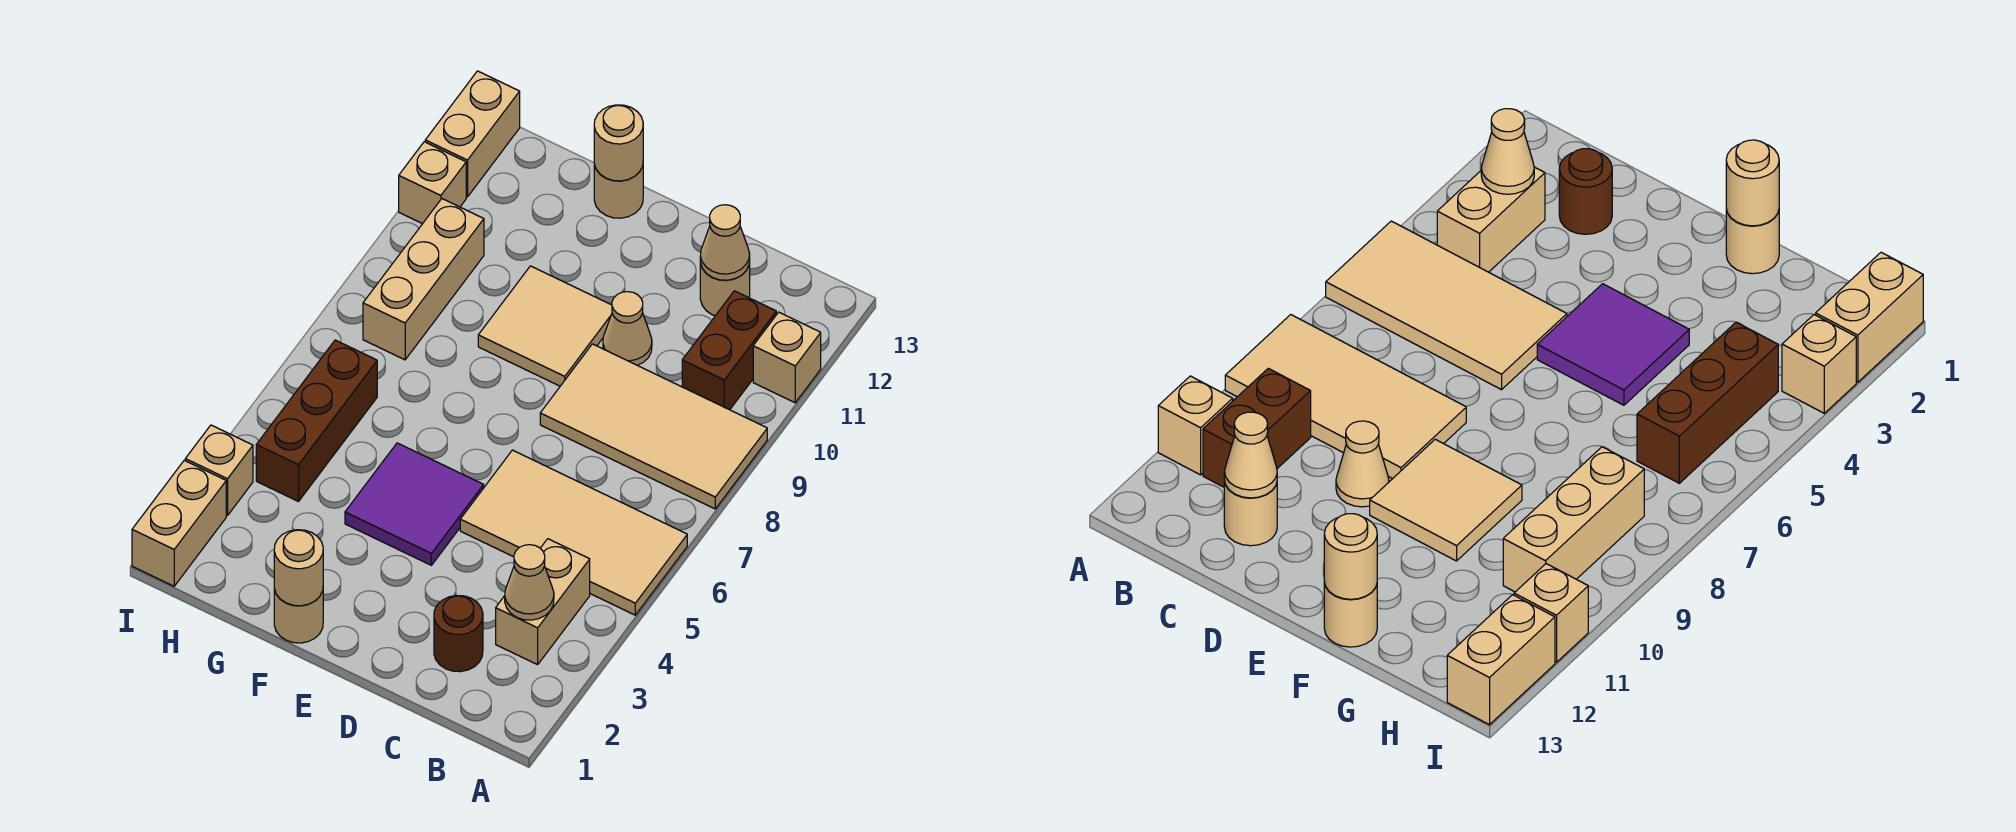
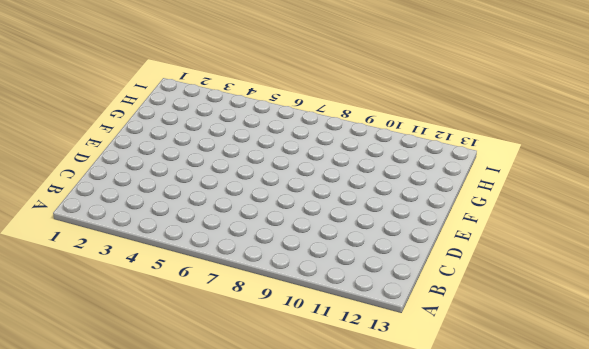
none -> tan 2x4 tile [460,450,687,615]
none -> tan 2x4 tile [540,344,767,509]
none -> tan 1x1 brick [753,312,821,403]

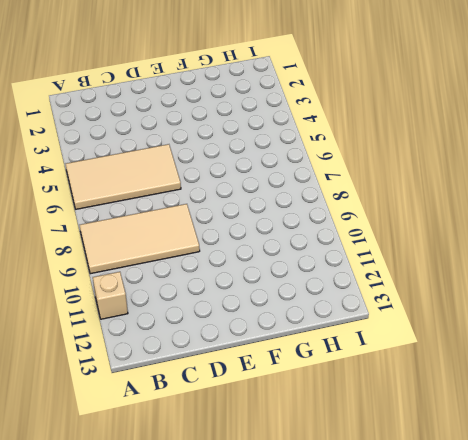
none -> tan 1x2 brick [496,539,590,665]
none -> brown 1x2 brick [682,291,776,410]
none -> brown 1x1 round brick [434,595,483,672]

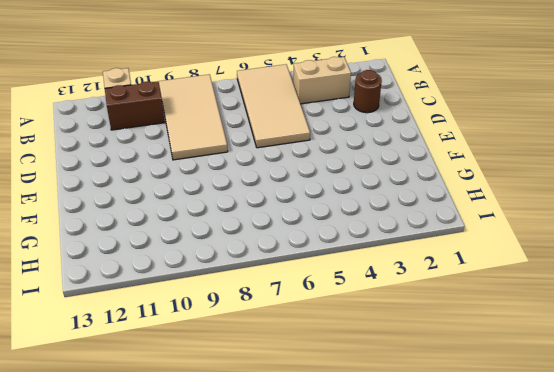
none -> tan 1x1 round brick [700,260,750,316]
none -> tan 1x1 cone [603,292,652,365]
none -> purple 2x2 tile [345,443,484,565]

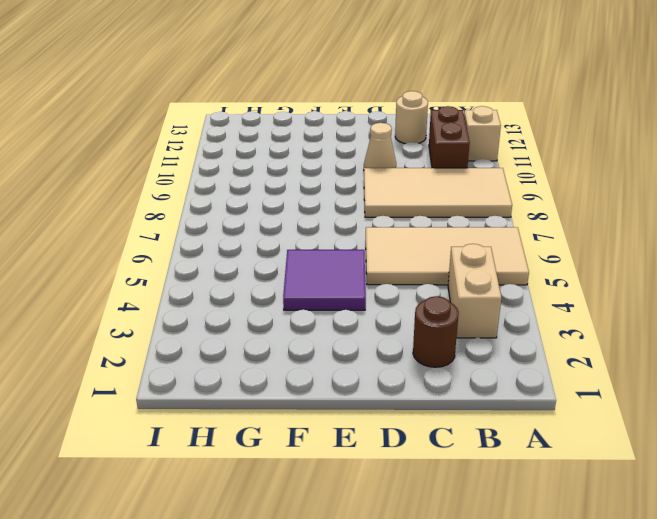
none -> tan 2x2 tile [478,266,612,386]
none -> tan 1x1 round brick [274,589,323,643]
none -> tan 1x1 round brick [594,165,643,218]

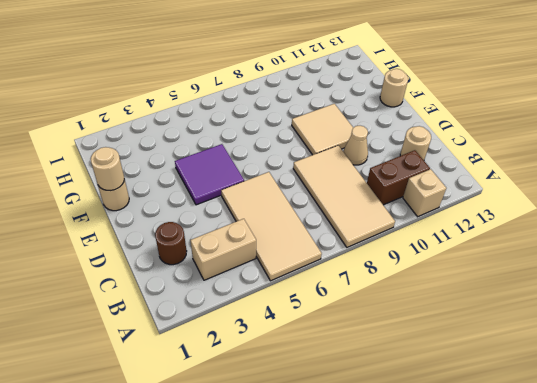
none -> brown 1x3 brick [256,340,377,501]
none -> tan 1x3 brick [363,199,484,360]
none -> tan 1x2 brick [132,460,226,586]

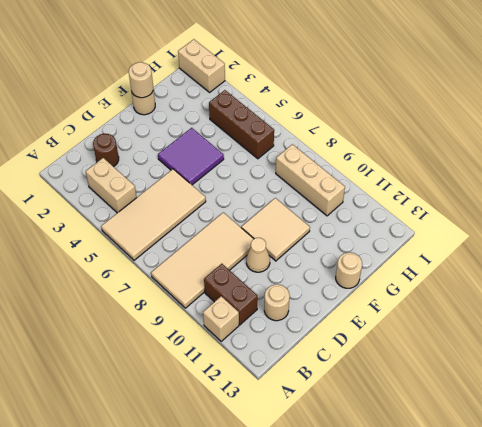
none -> tan 1x1 brick [185,425,253,516]
none -> tan 1x1 brick [399,142,466,224]
none -> tan 1x2 brick [425,71,520,197]

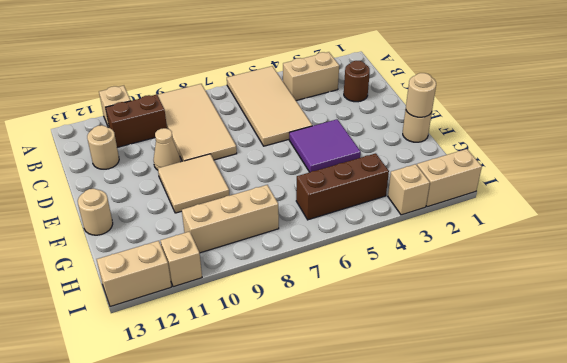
none -> tan 1x1 cone [505,545,554,620]
none -> tan 1x1 cone [700,205,750,280]
none -> tan 1x1 round brick [594,105,643,181]

